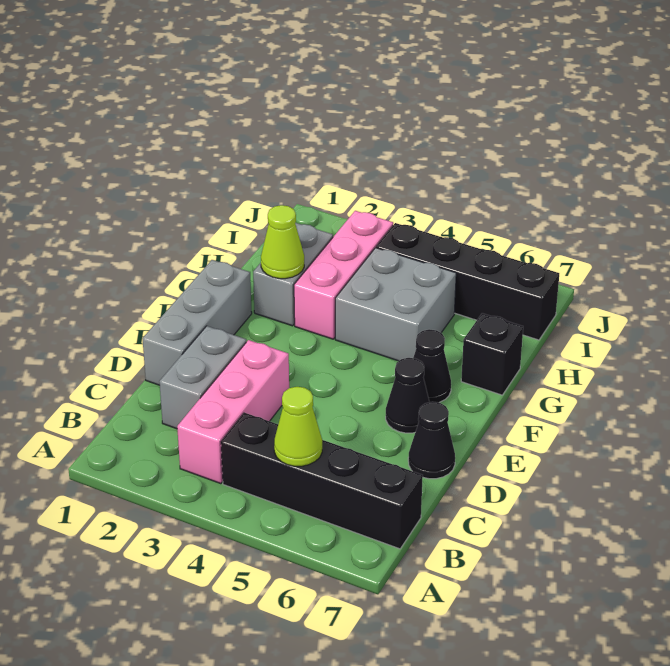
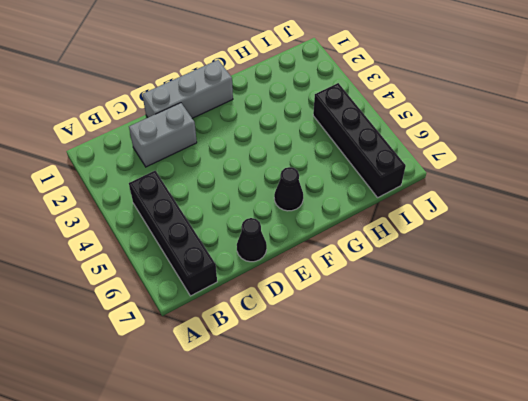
none -> pink 1x3 brick [177,340,289,484]
none -> black 1x1 cone [386,358,429,433]
none -> grey 1x2 brick [253,223,333,326]

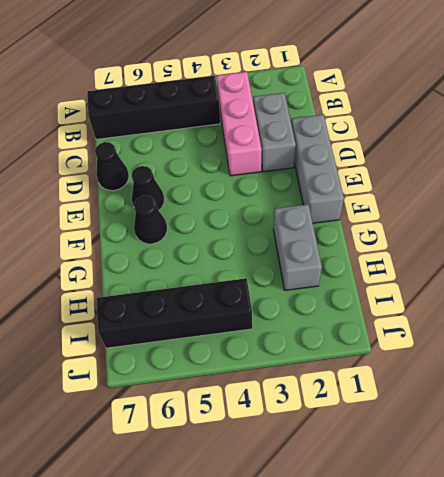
none -> pink 1x3 brick [294,211,393,339]
none -> grey 2x2 brick [335,248,456,361]
none -> black 1x1 brick [461,313,523,395]

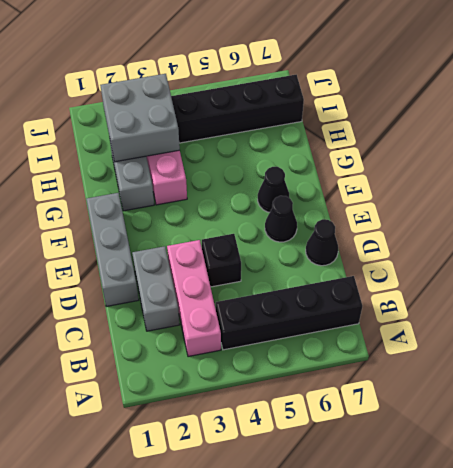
black 1x1 brick [202,234,241,287] -> black 1x1 brick moved to [461,313,523,395]
grey 2x2 brick [100,74,180,162] -> grey 2x2 brick moved to [335,248,456,361]
none -> lime 1x1 cone [274,387,322,466]
none -> lime 1x1 cone [261,205,304,279]

